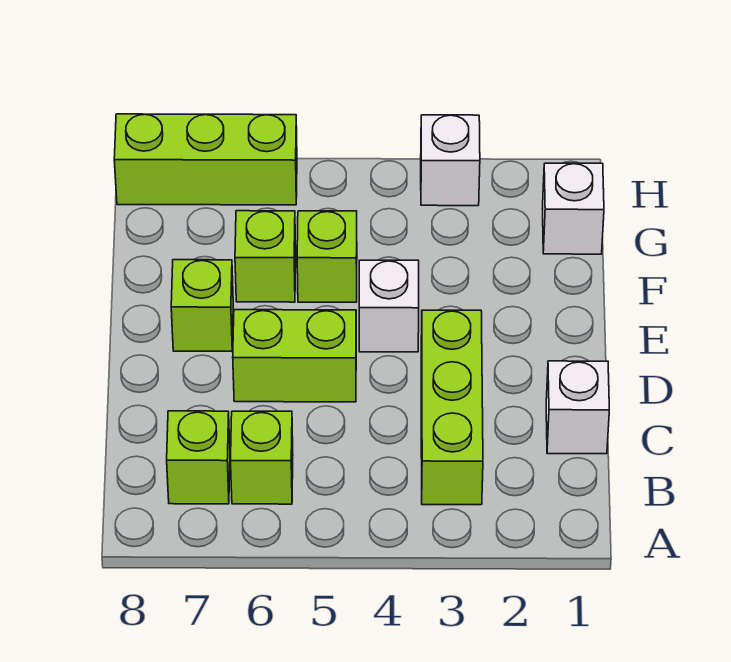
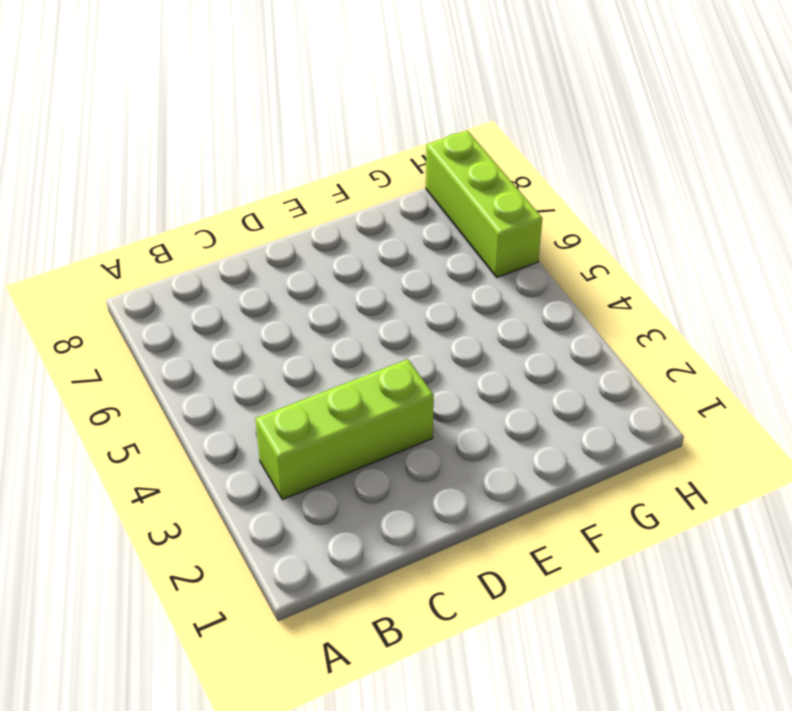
none -> lime 1x1 brick [231,411,293,504]
none -> lime 1x1 brick [167,411,230,504]
none -> white 1x1 brick [546,361,609,454]

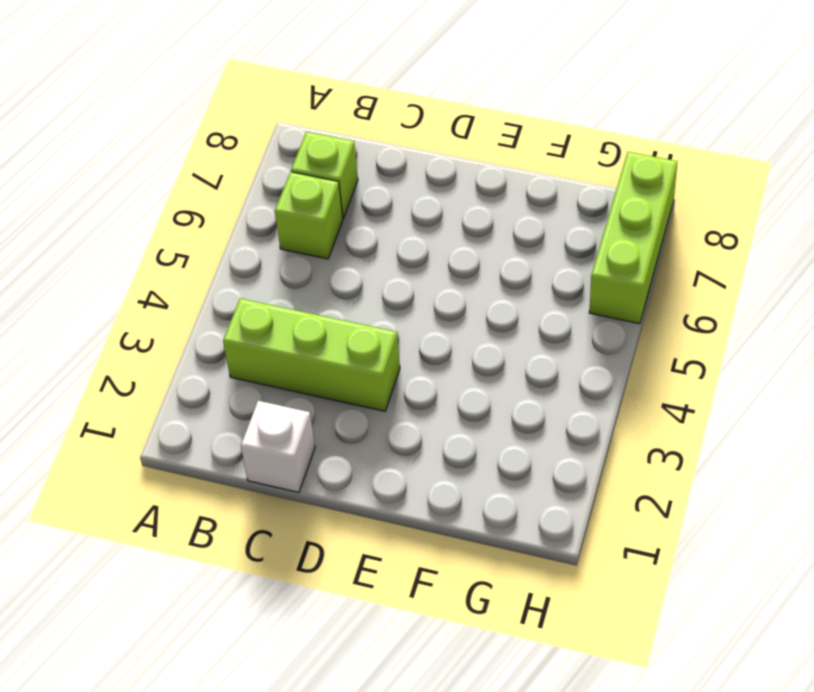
none -> lime 1x2 brick [233,310,356,402]
none -> white 1x1 brick [359,260,419,352]
none -> lime 1x1 brick [171,260,233,352]

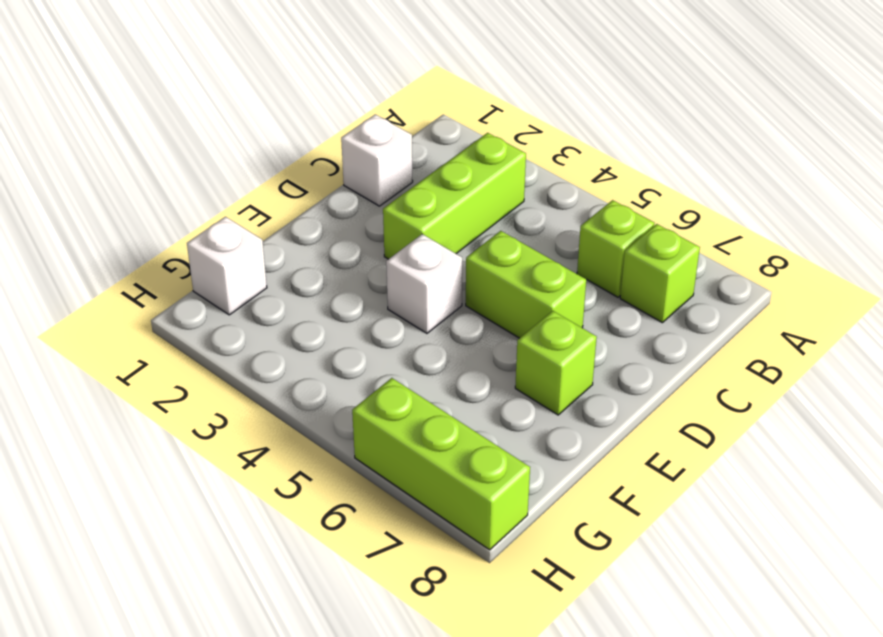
none -> lime 1x1 brick [297,211,357,302]
none -> lime 1x1 brick [235,211,296,302]
none -> white 1x1 brick [421,115,480,206]

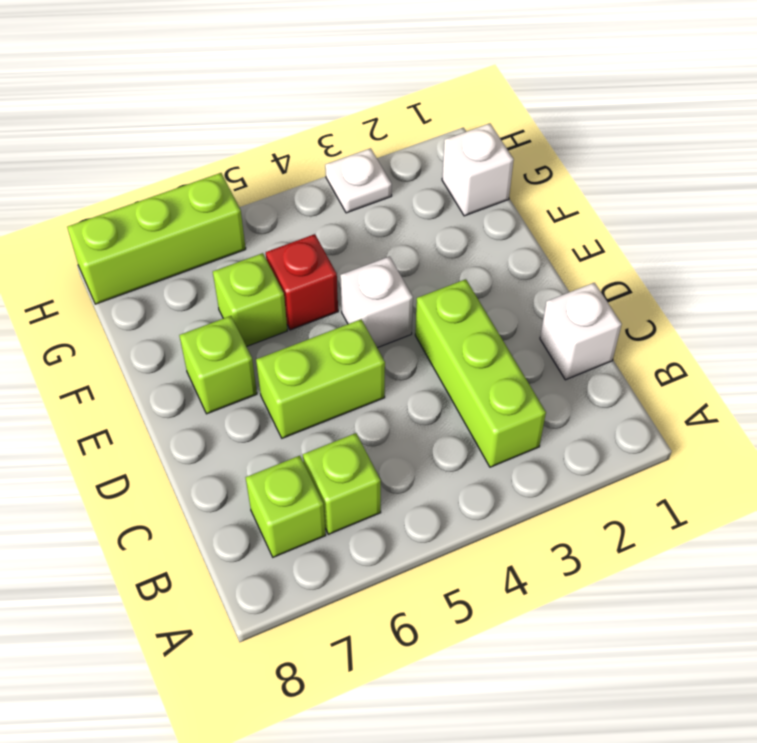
red 1x1 brick [266,234,338,330] -> lime 1x1 brick [297,211,357,302]
white 1x1 plate [325,148,392,213] -> white 1x1 brick [421,115,480,206]

